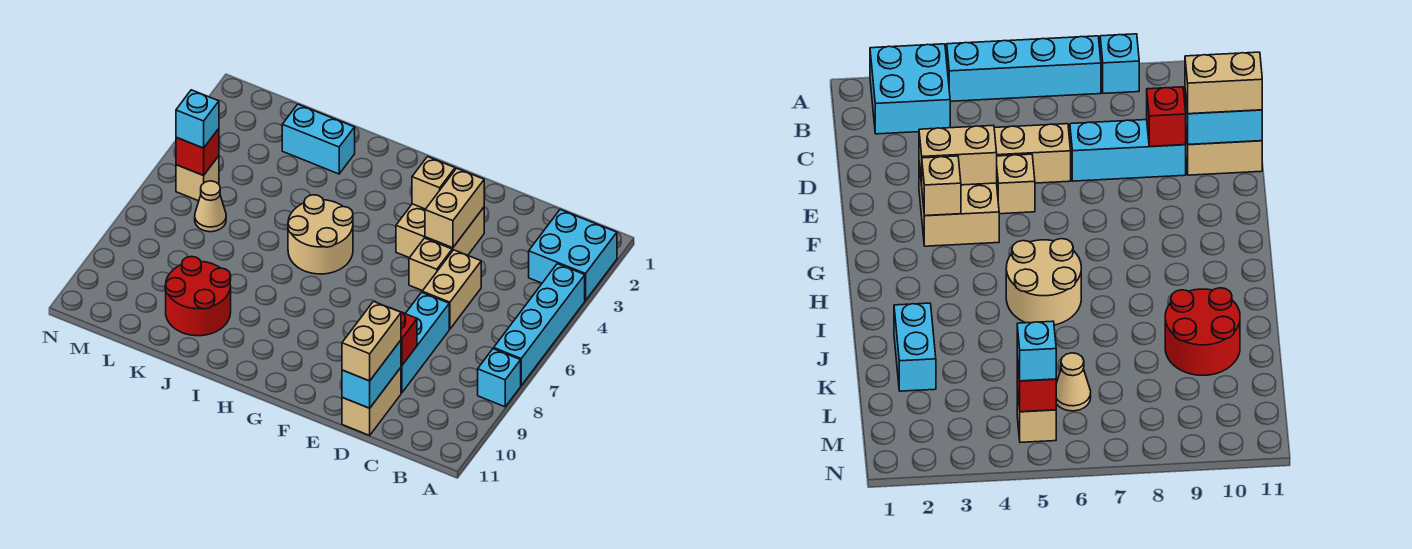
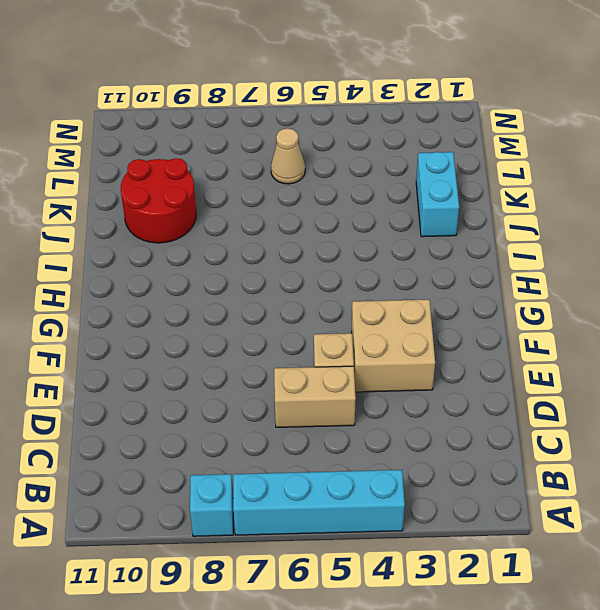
none -> cyan 2x2 brick [529,210,617,301]
none -> cyan 1x3 brick [401,292,449,393]
none -> tan 1x2 brick [342,368,401,435]

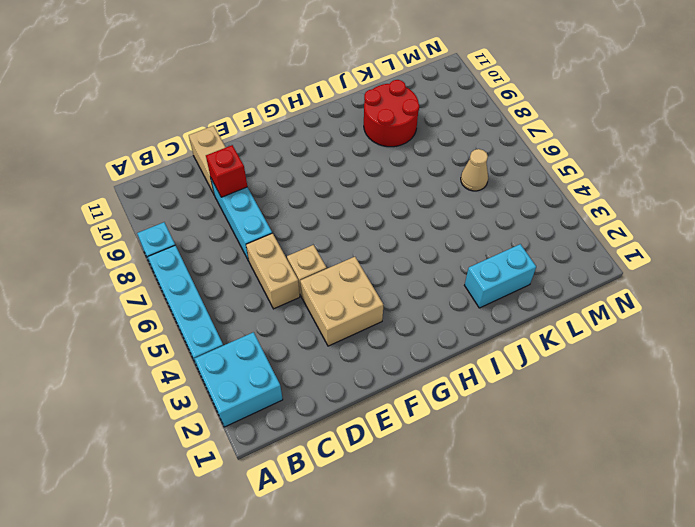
none -> tan 2x2 round brick [288,195,353,274]
none -> tan 1x1 brick [176,156,219,201]
none -> cyan 1x2 brick [342,340,401,408]

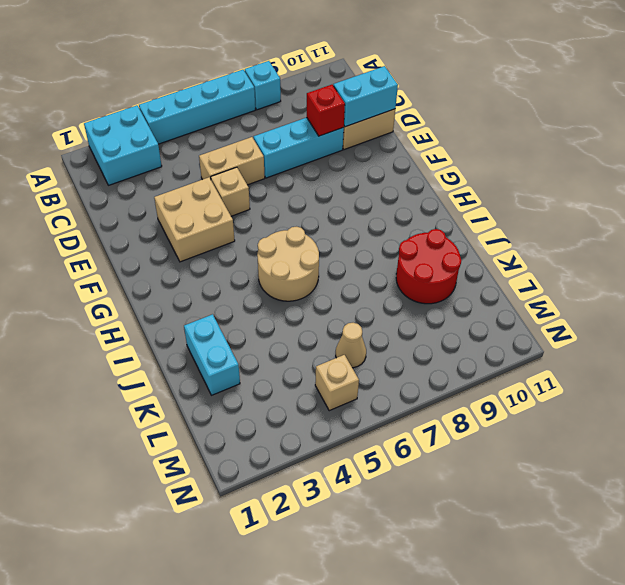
none -> tan 1x2 brick [425,168,484,248]
none -> tan 1x1 brick [412,157,455,209]
none -> red 1x1 brick [176,129,219,175]

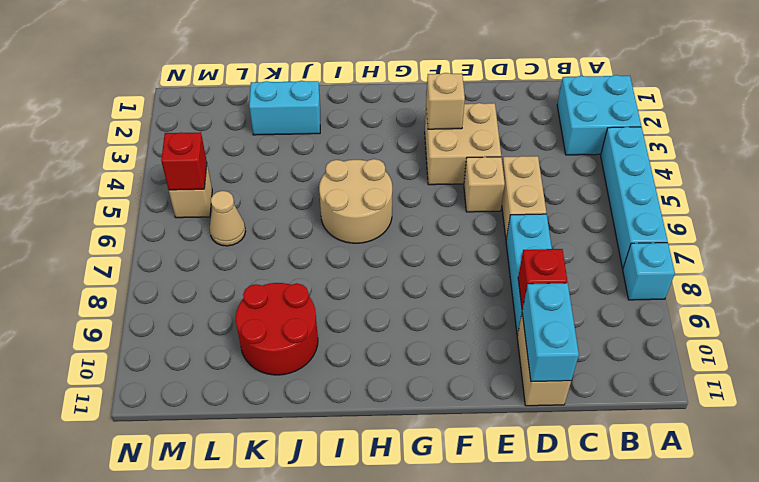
none -> tan 1x2 brick [425,168,484,248]
none -> tan 1x2 brick [342,302,401,381]
none -> cyan 1x1 brick [176,90,219,148]

